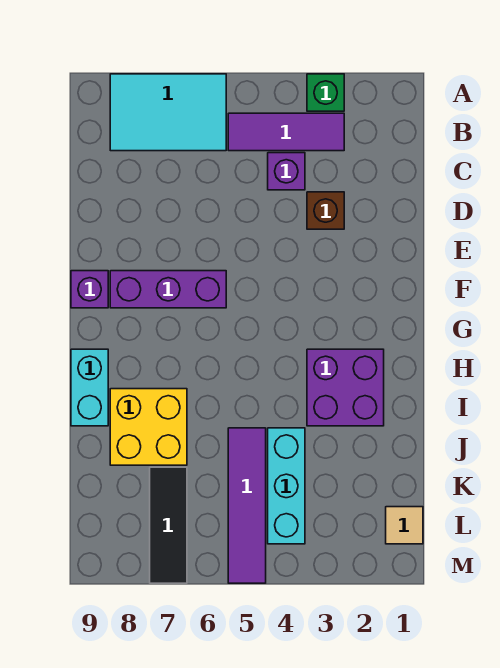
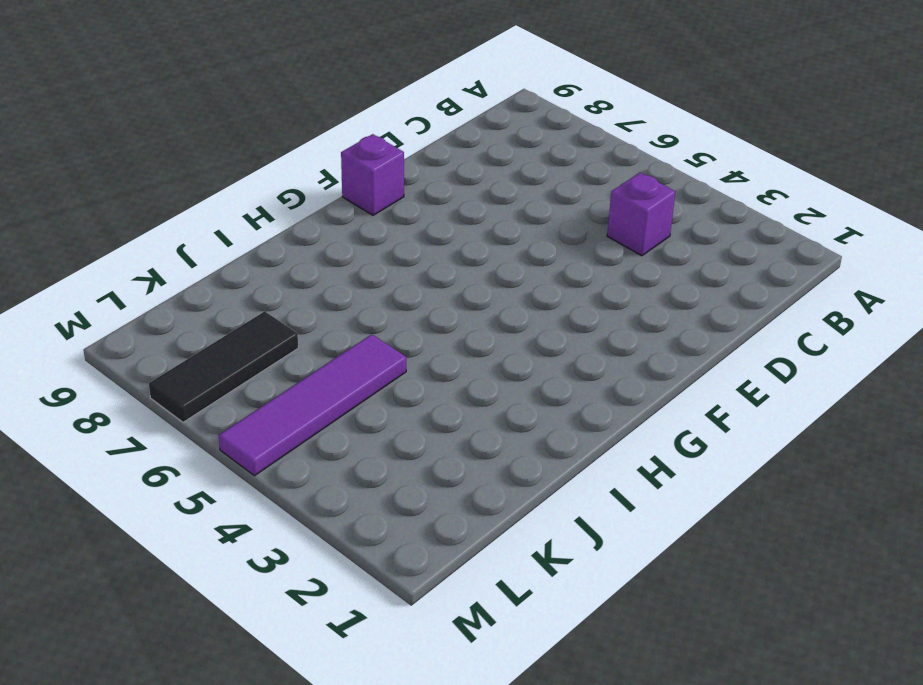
none -> green 1x1 brick [307,74,344,111]
none -> cyan 2x3 tile [110,74,226,151]
none -> purple 1x3 tile [228,113,344,151]

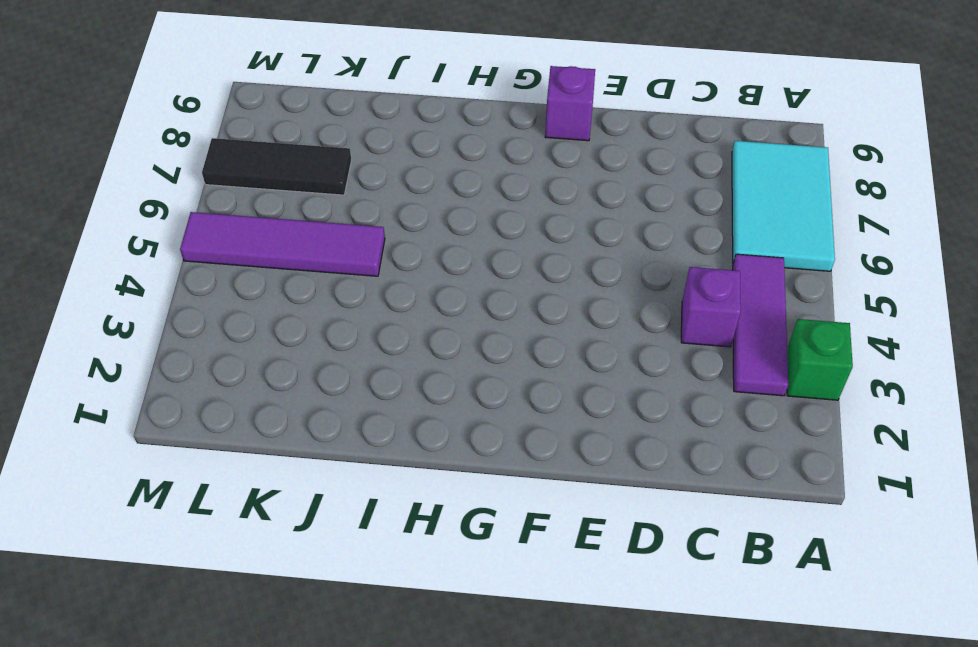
none -> brown 1x1 brick [307,192,344,229]
none -> purple 1x3 brick [110,271,226,308]
none -> purple 2x2 brick [307,349,384,426]

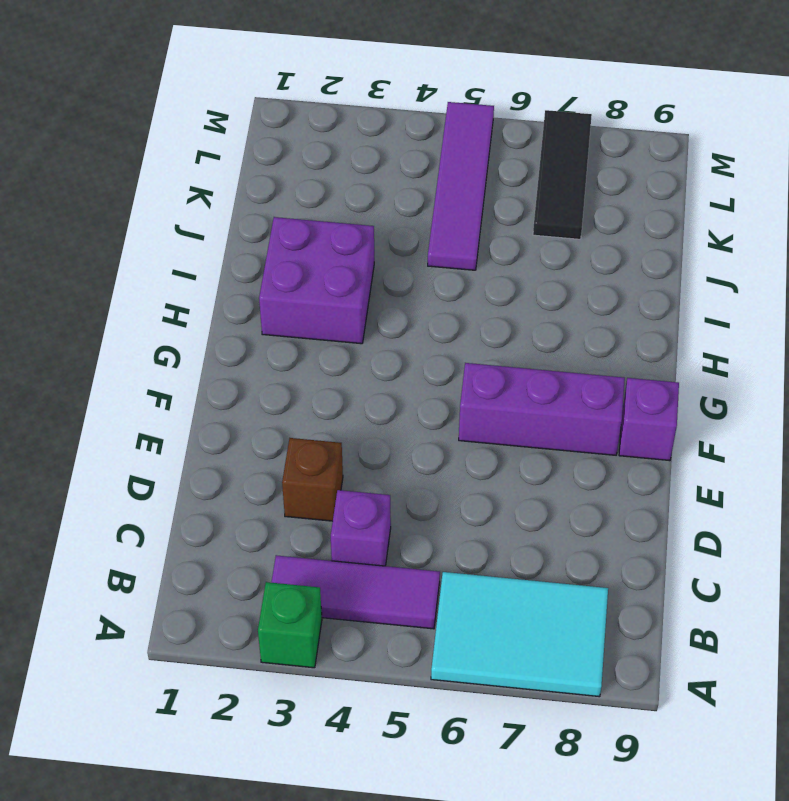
none -> cyan 1x2 brick [71,349,108,426]
none -> yellow 2x2 brick [110,389,187,465]
none -> cyan 1x3 brick [268,428,305,544]

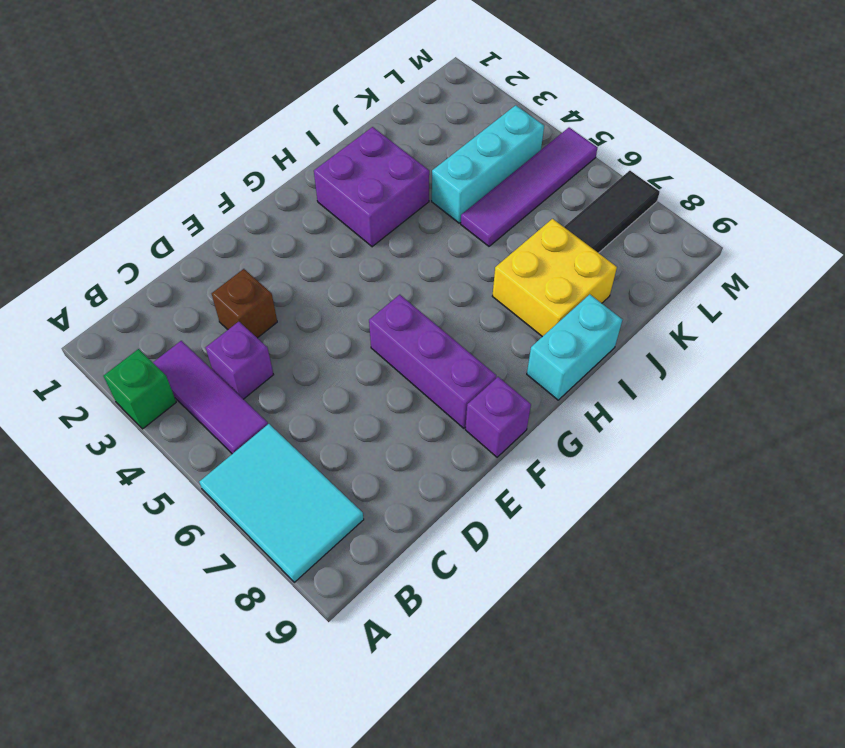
none -> tan 1x1 tile [386,507,423,544]

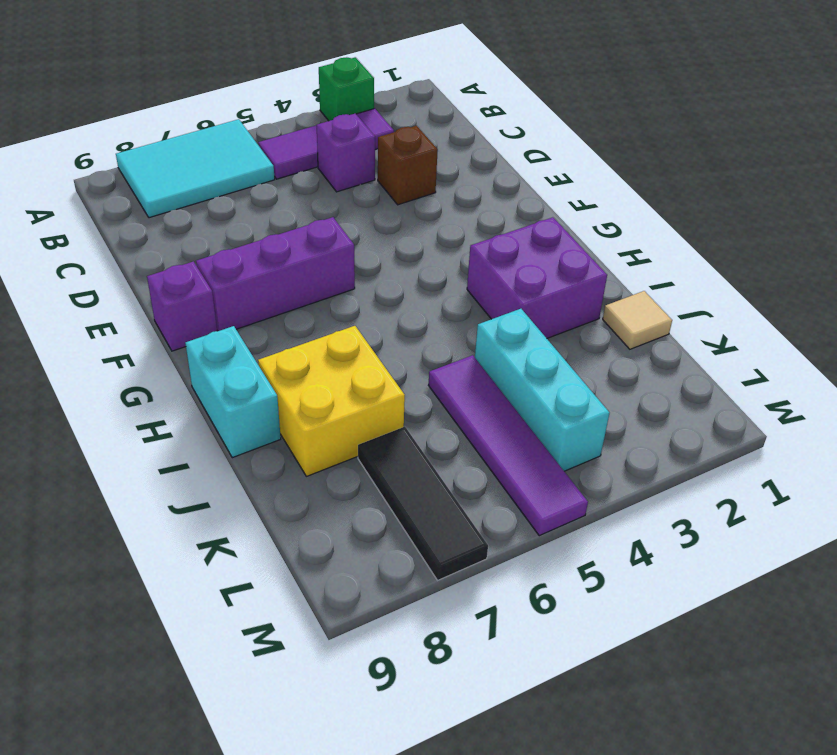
tan 1x1 tile [603,291,672,349] -> tan 1x1 tile moved to [386,507,423,544]

